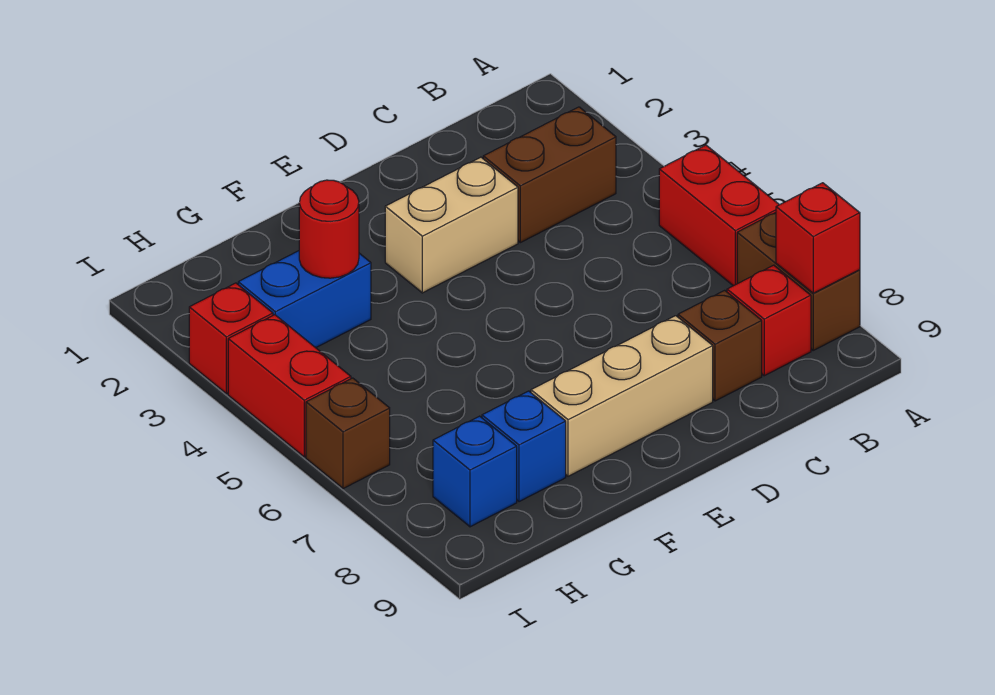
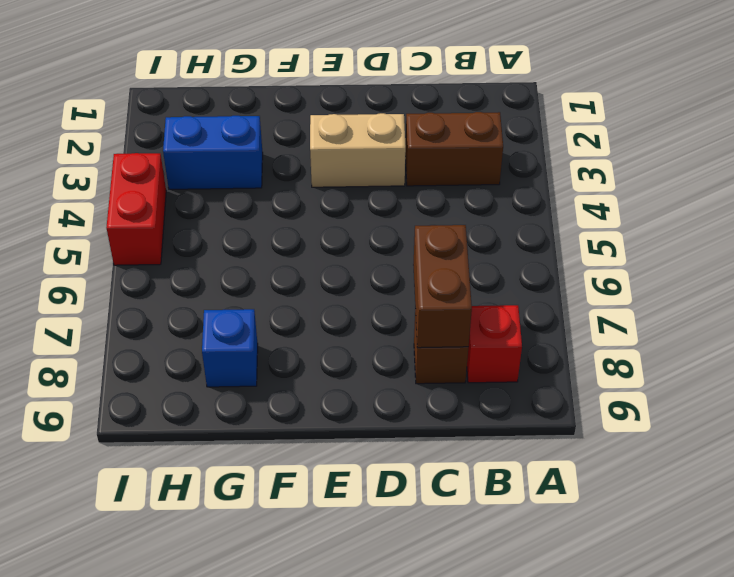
brown 1x2 brick [413,225,472,348] -> brown 1x2 brick moved to [737,213,860,350]
none -> red 1x2 brick [659,145,779,286]
none -> tan 1x3 brick [531,316,713,476]
none -> blue 1x1 brick [433,416,517,527]

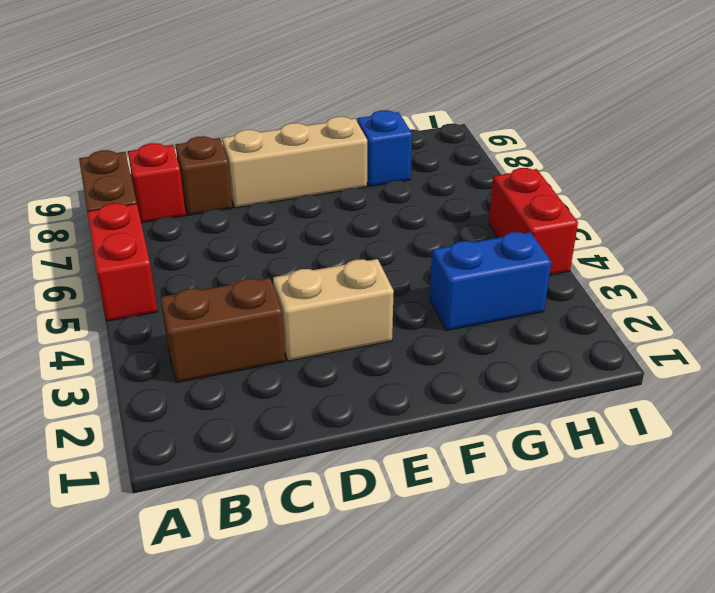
none -> blue 1x1 brick [433,416,517,527]
none -> red 1x1 brick [189,283,273,394]
none -> brown 1x1 brick [306,378,390,489]

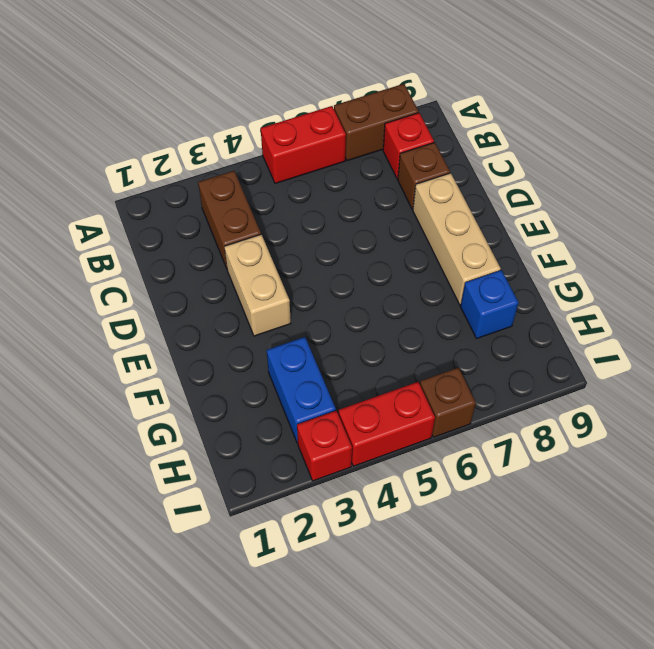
none -> blue 1x1 brick [433,416,517,527]
none -> red 1x1 brick [776,183,860,293]
none -> red 1x1 round brick [299,180,359,278]

